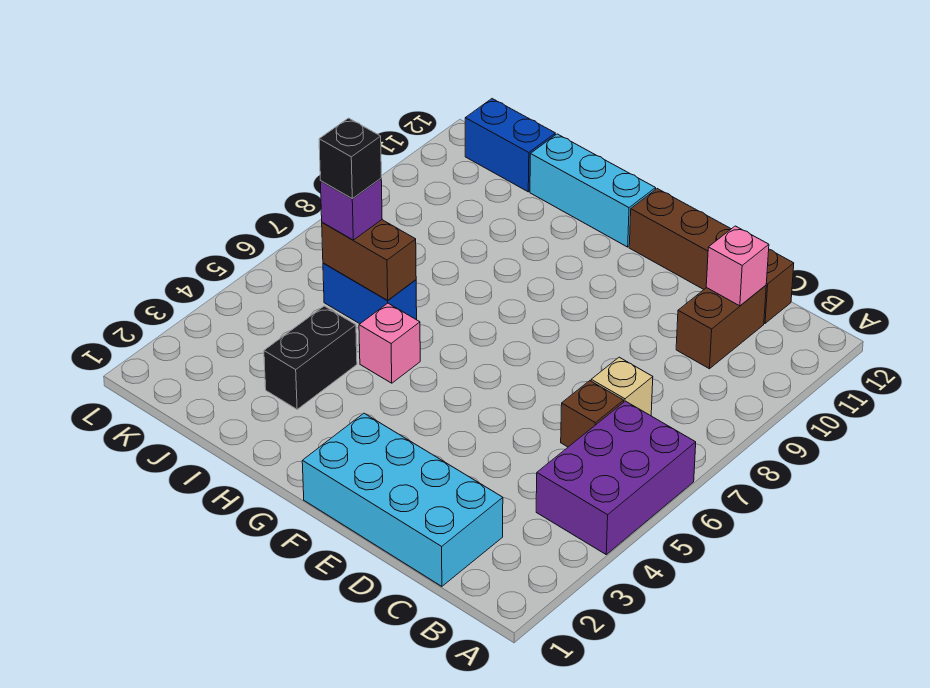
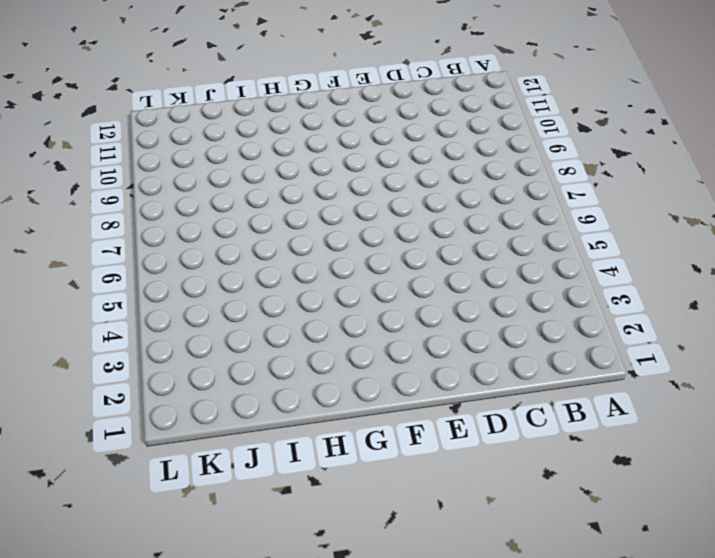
none -> purple 2x3 brick [536,401,696,554]
none -> cyan 2x4 brick [302,413,503,586]
none -> brown 1x1 brick [561,381,624,447]

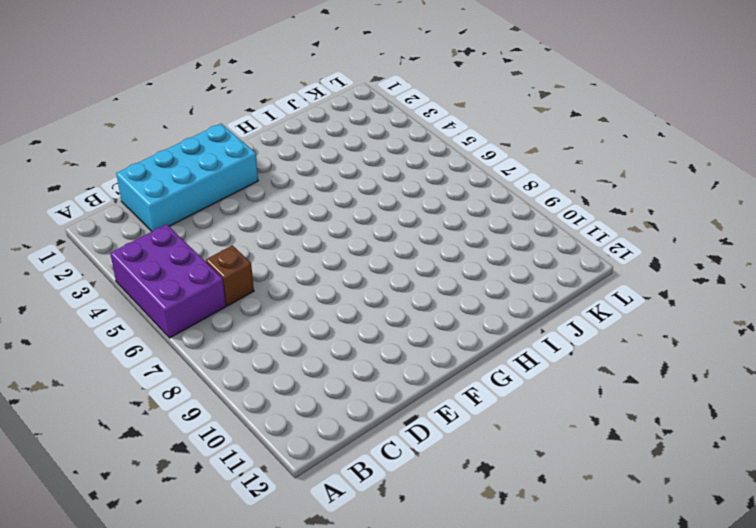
none -> tan 1x1 brick [591,357,653,416]
none -> brown 1x2 brick [676,285,766,369]
none -> brown 1x4 brick [629,189,794,323]

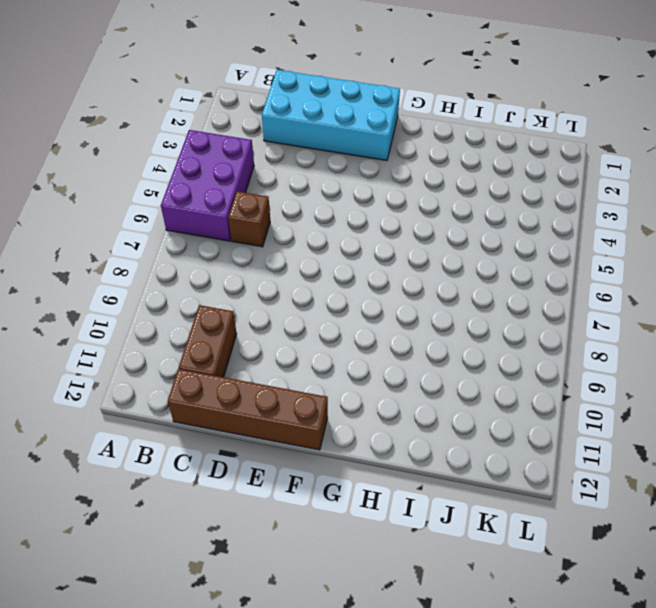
none -> tan 1x1 brick [591,357,653,416]
none -> cyan 1x3 brick [530,134,656,247]
none -> pink 1x1 brick [359,303,420,383]

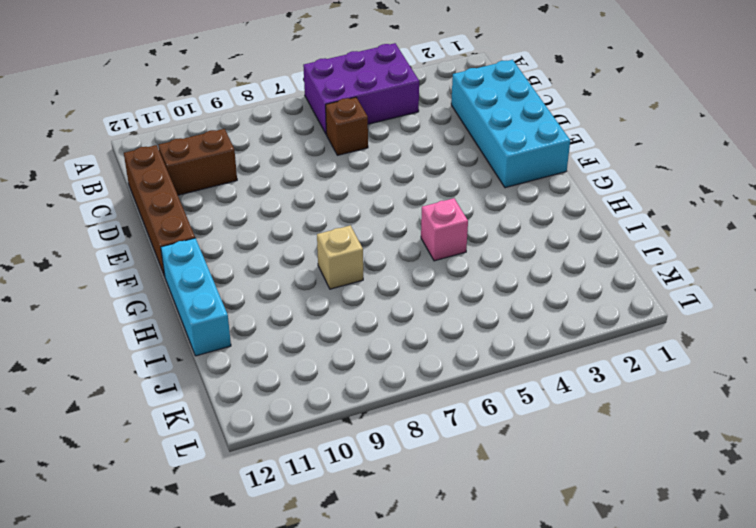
tan 1x1 brick [317,225,363,289] -> tan 1x1 brick moved to [591,357,653,416]
none -> black 1x2 brick [264,306,357,409]
none -> blue 1x2 brick [323,263,417,324]
none -> blue 1x2 brick [465,99,555,192]

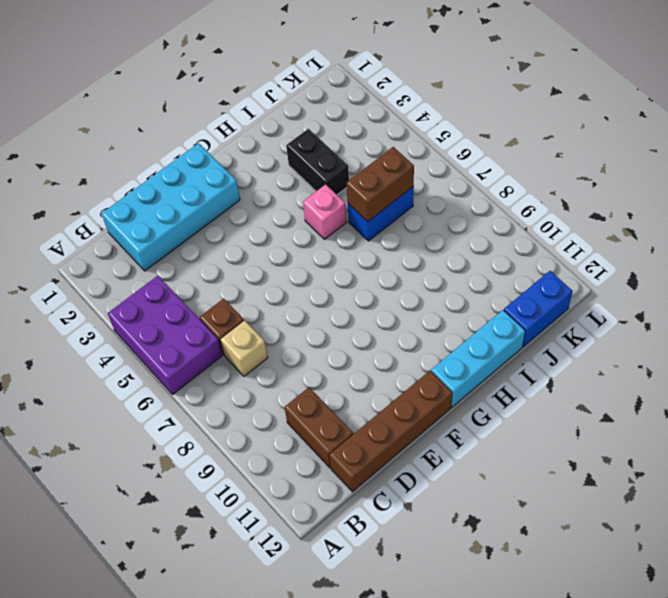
none -> pink 1x1 brick [706,226,769,306]
none -> purple 1x1 brick [320,179,382,240]
none -> black 1x1 brick [319,118,381,198]

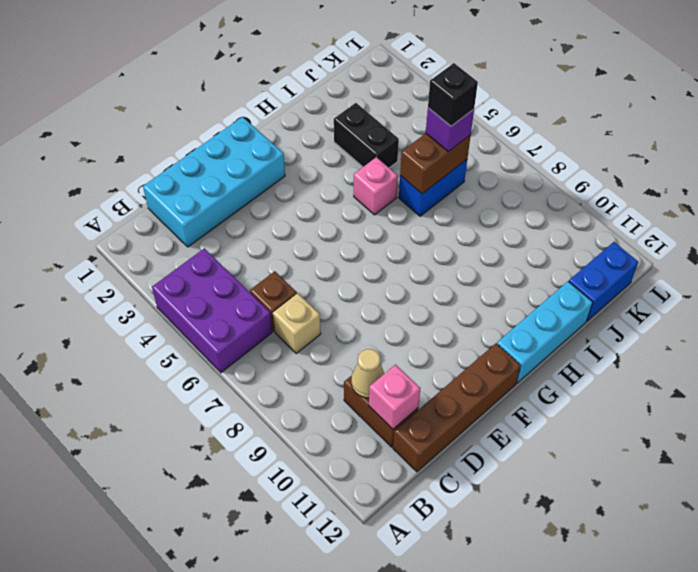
tan 1x1 cone [351,349,384,398] -> none

